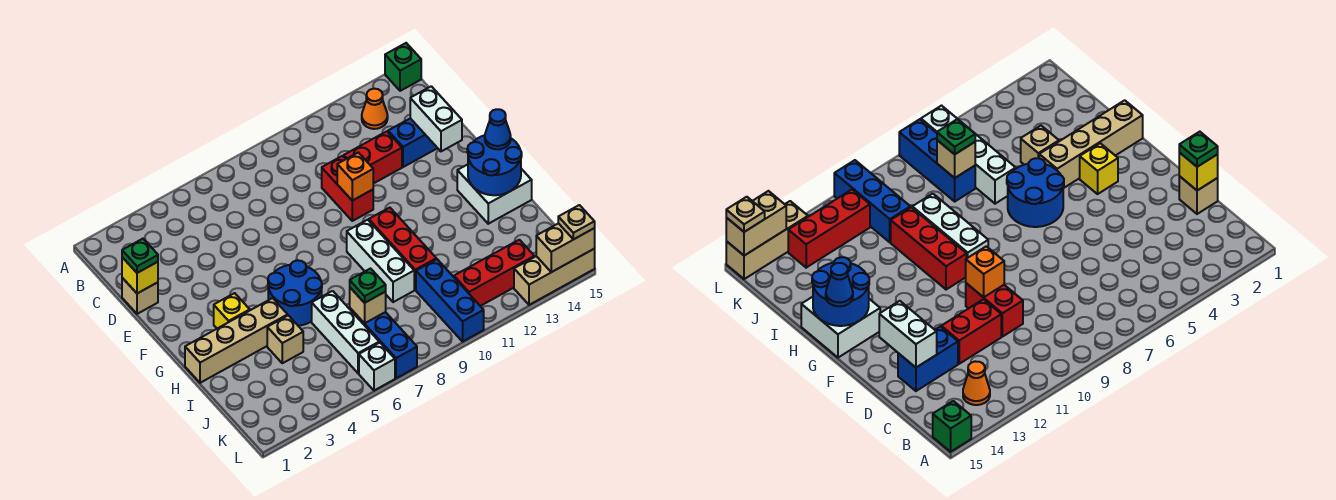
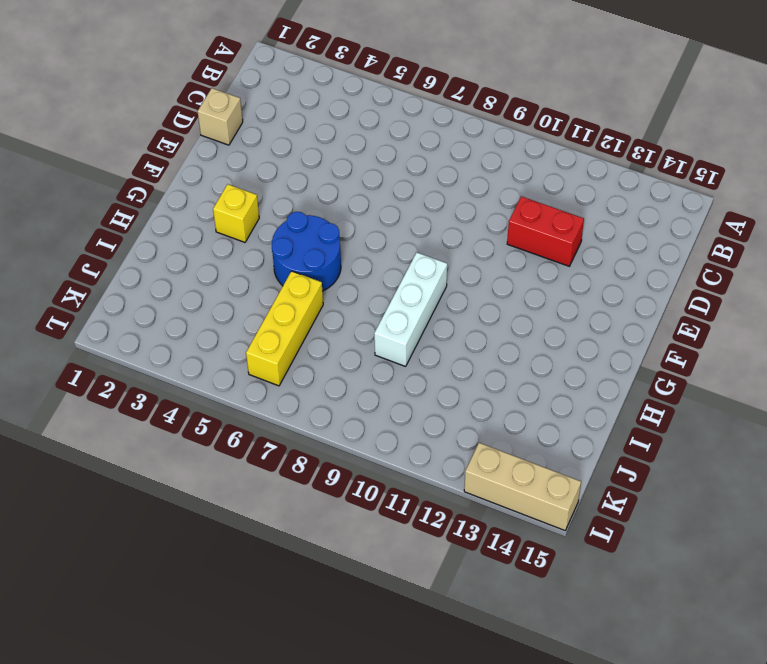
yellow 1x3 brick [246,271,323,386] -> white 1x3 brick [312,291,379,373]
none -> green 1x1 brick [385,43,421,91]
none -> orange 1x1 cone [362,89,388,129]
none -> red 1x2 brick [322,156,373,221]

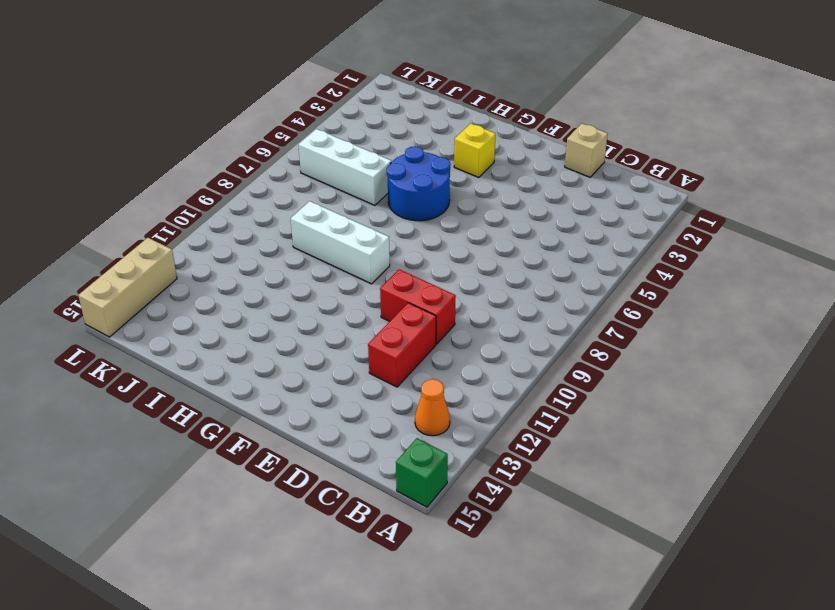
none -> blue 1x2 brick [388,118,437,167]
none -> red 1x3 brick [369,208,436,290]
none -> white 2x2 brick [457,164,532,224]

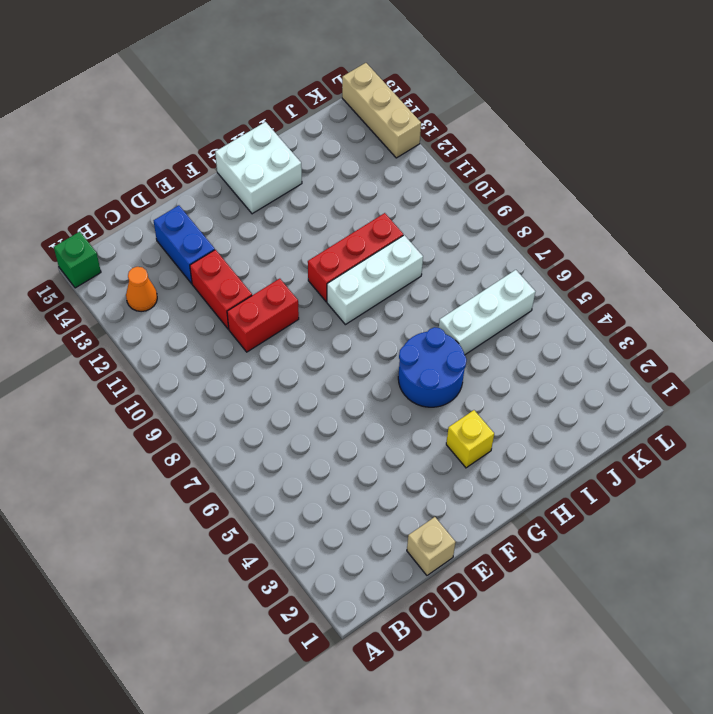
none -> tan 1x4 brick [185,298,288,383]
none -> tan 1x1 brick [267,315,303,363]
none -> blue 1x3 brick [350,308,417,378]

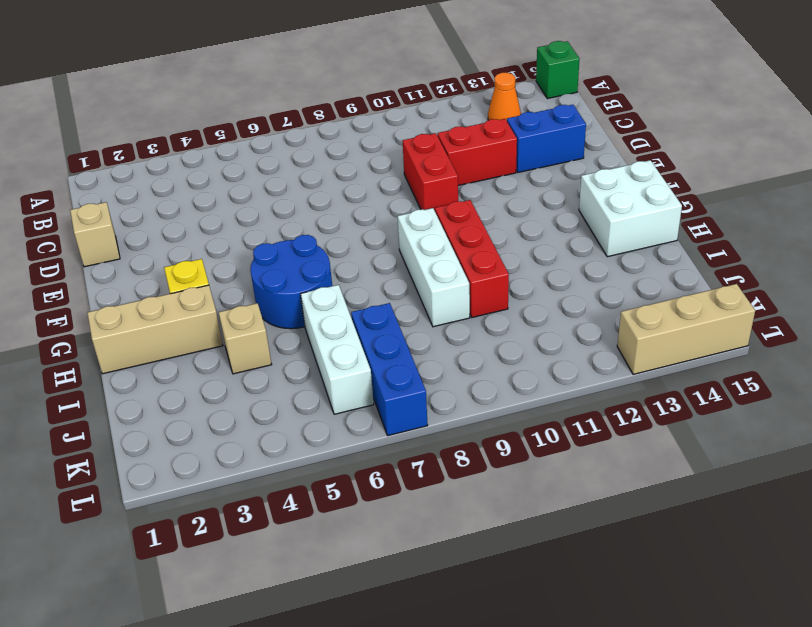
tan 1x3 brick [88,285,223,374] -> tan 1x4 brick [185,298,288,383]
none -> blue 1x3 brick [416,259,484,341]
none -> red 1x3 brick [454,240,534,306]
none -> white 1x1 brick [359,343,395,390]

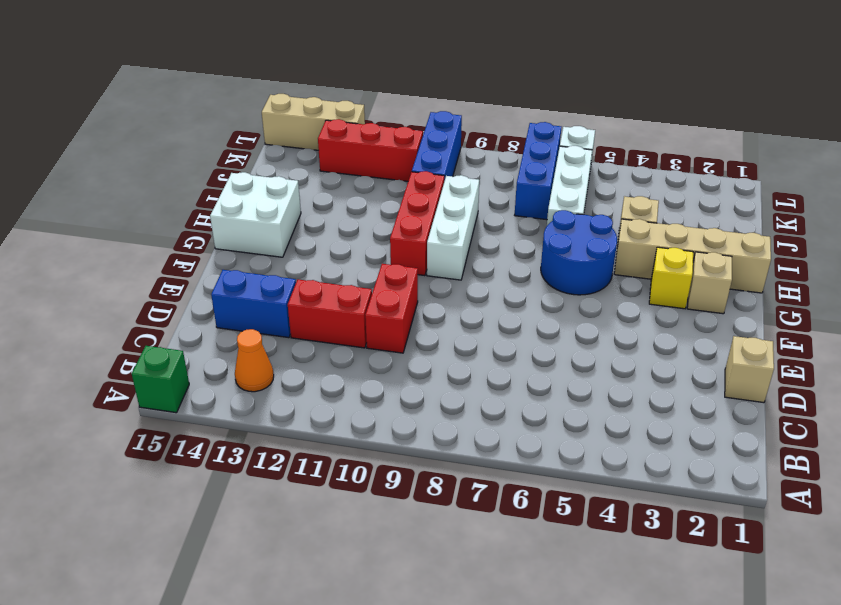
tan 1x1 brick [687,252,732,314] -> tan 1x1 brick moved to [350,288,386,323]
none -> yellow 1x1 brick [122,257,158,293]
none -> white 1x2 brick [410,86,462,151]
none -> orange 1x1 brick [337,152,373,201]

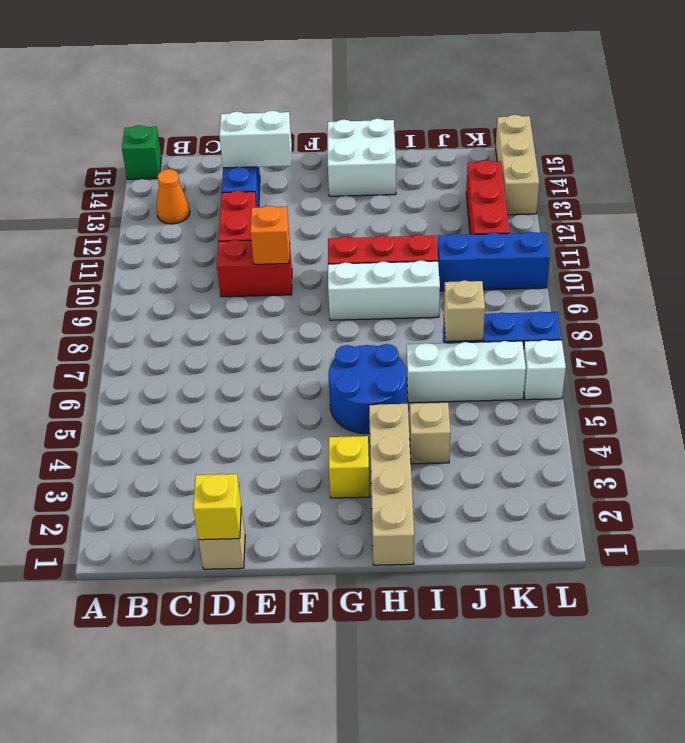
none -> blue 2x2 round brick [467,135,522,195]
none -> tan 1x2 brick [536,223,595,272]
none -> green 1x1 plate [122,239,158,273]

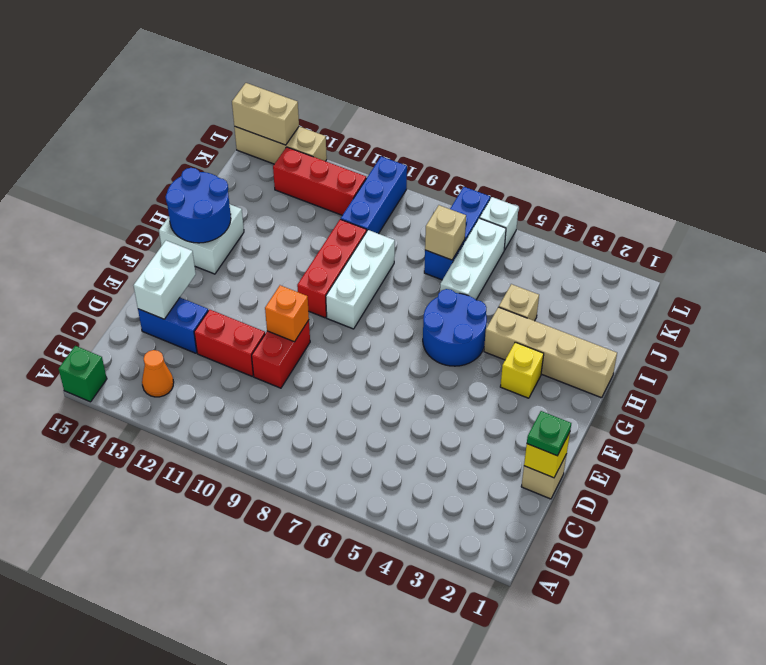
none -> blue 1x1 cone [485,109,511,149]
none -> green 1x1 plate [350,269,386,303]
none -> tan 1x1 plate [558,205,595,240]

